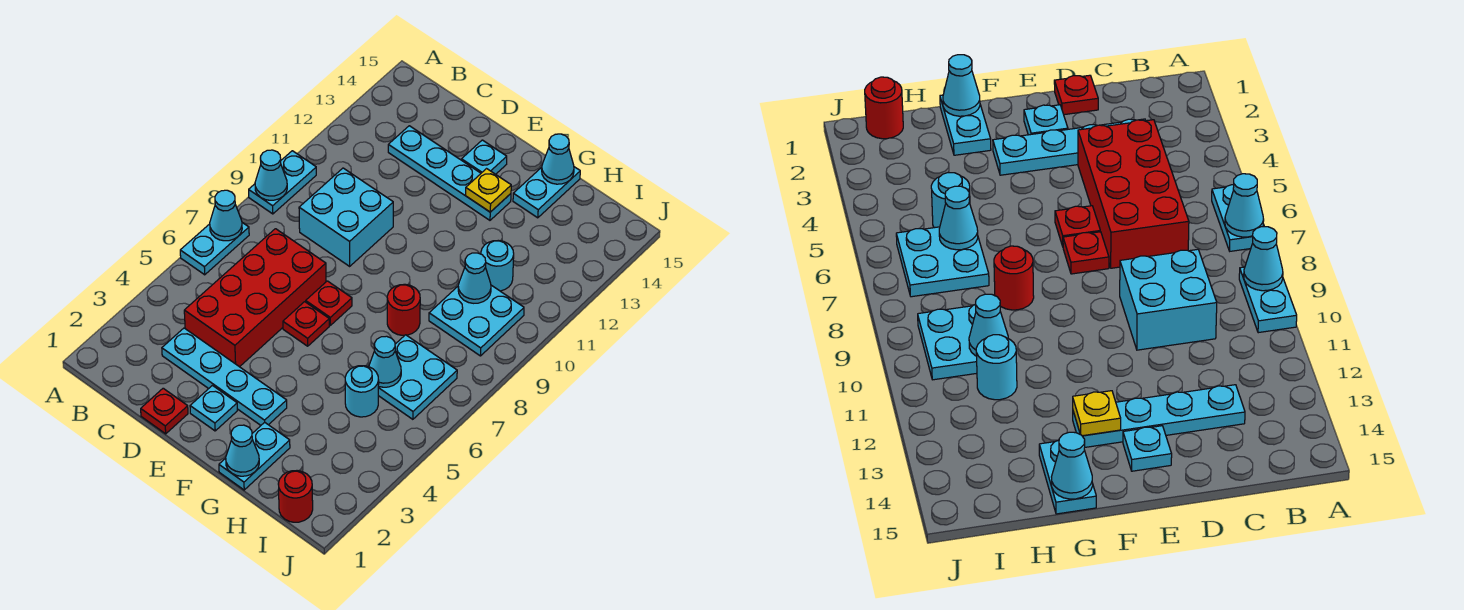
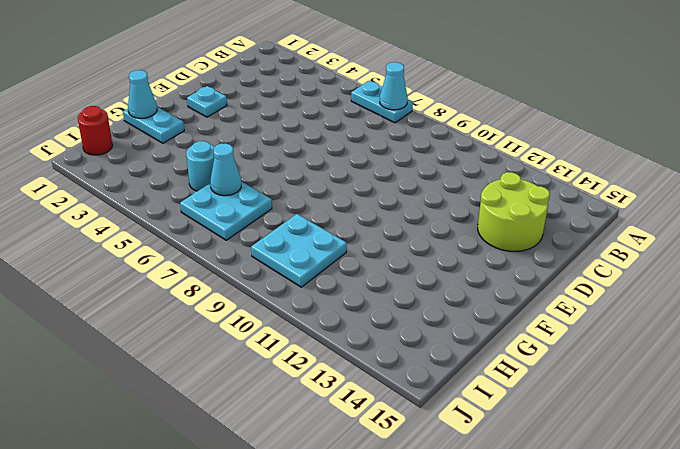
lime 2x2 round brick [478,172,550,251] -> cyan 1x4 plate [388,126,511,220]
none -> cyan 1x2 plate [249,151,316,214]
none -> cyan 1x4 plate [162,328,287,425]
none -> red 2x4 brick [184,229,326,367]

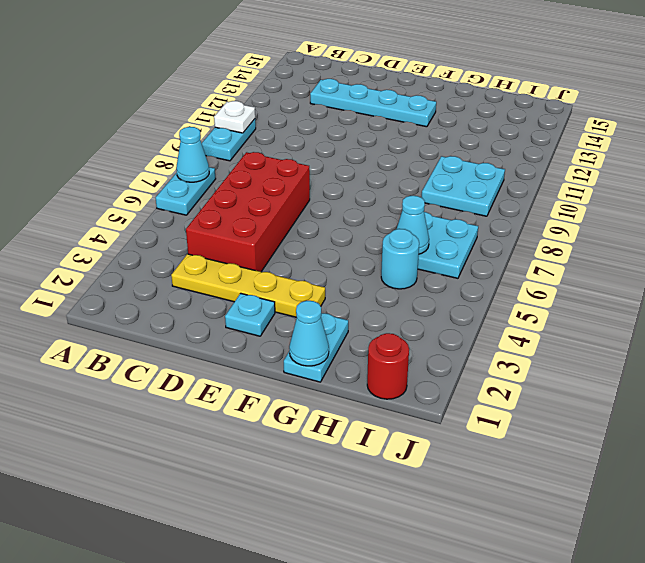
white 1x1 plate [214,101,255,133] -> none
yellow 1x4 plate [171,254,325,317] -> cyan 1x4 plate [162,328,287,425]
none -> cyan 2x2 brick [299,168,393,266]
none -> red 1x1 plate [141,388,188,434]
none -> red 1x1 plate [283,302,329,346]

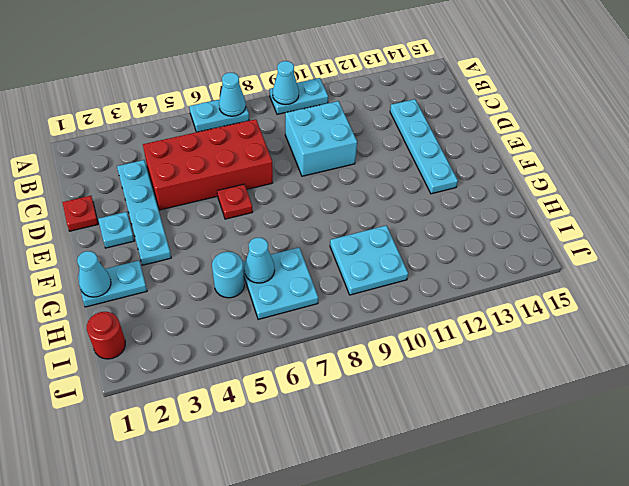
none -> red 1x1 plate [306,281,352,325]
none -> cyan 1x1 plate [462,140,507,174]
none -> red 1x1 round brick [387,284,420,335]

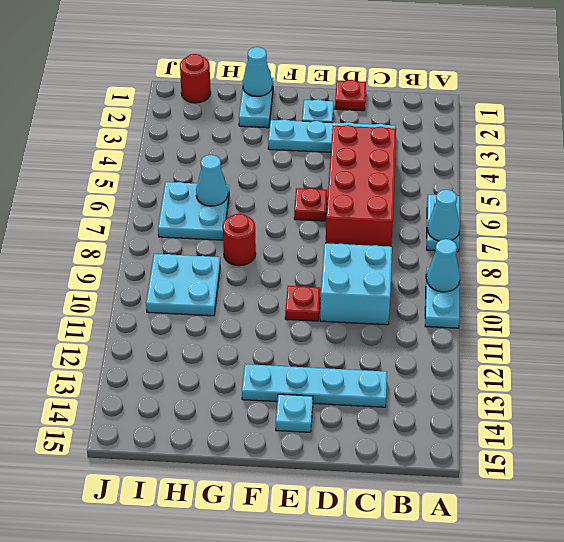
red 1x1 plate [285,286,321,321] -> red 1x1 plate moved to [306,281,352,325]
none -> cyan 1x2 plate [513,167,580,218]
none -> cyan 1x1 round brick [345,366,379,417]
none -> cyan 1x1 round brick [481,240,514,291]

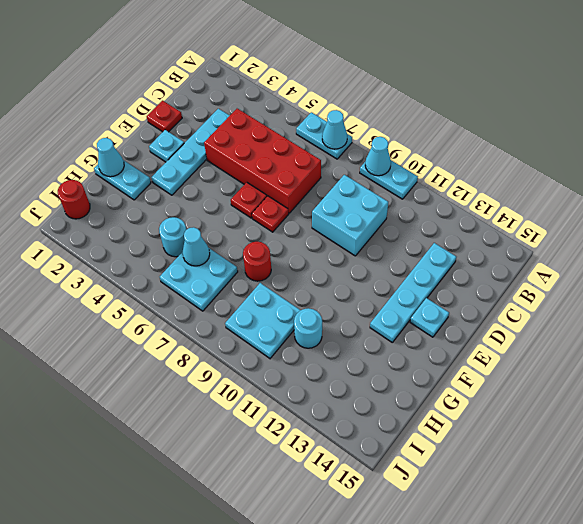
none -> cyan 1x2 plate [513,167,580,218]
none -> yellow 1x1 plate [466,169,511,212]
none -> cyan 1x1 cone [542,134,574,184]

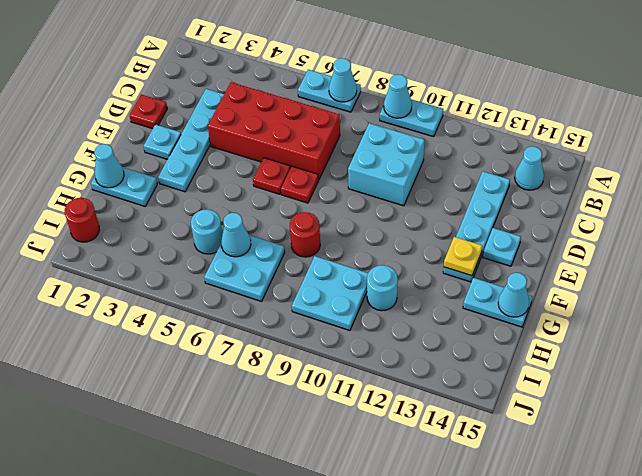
cyan 1x1 cone [515,147,544,190] -> cyan 1x1 cone moved to [458,253,491,303]

